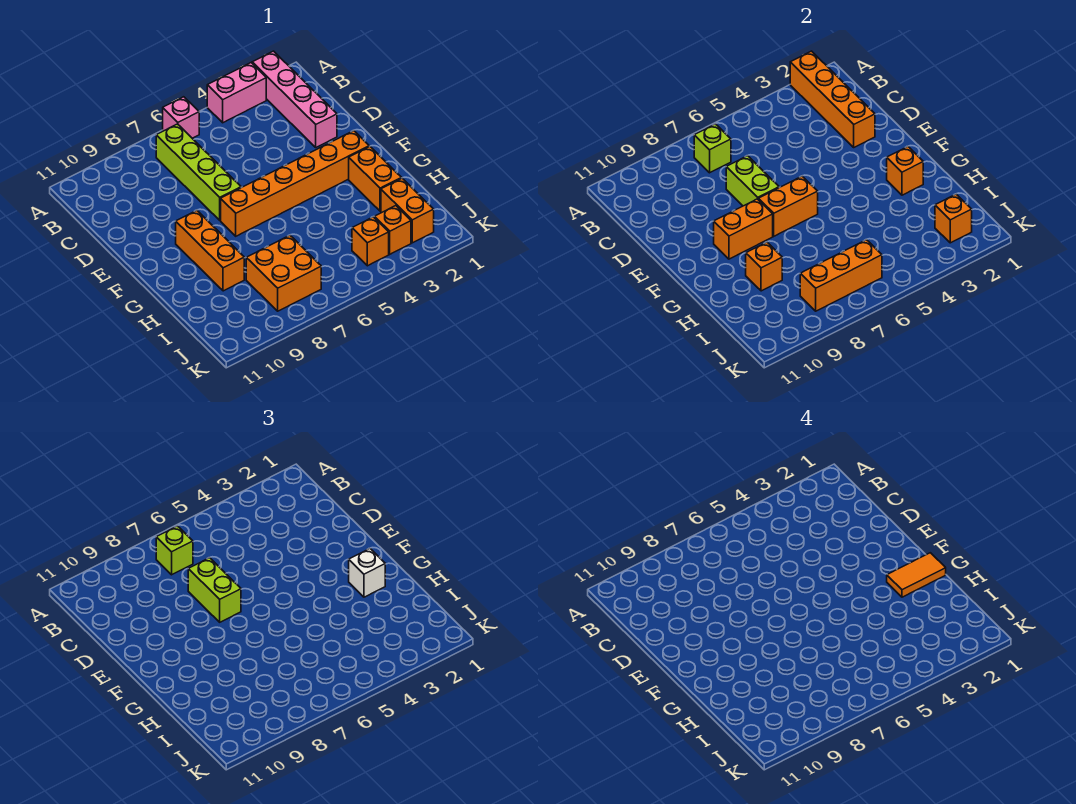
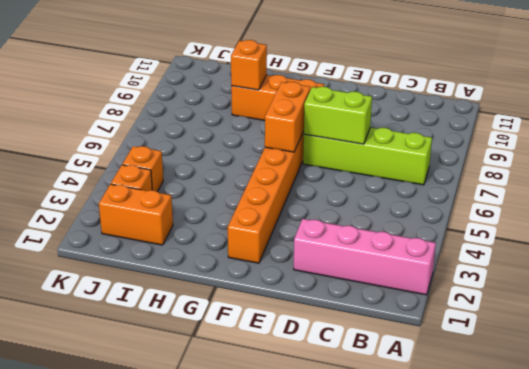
none -> pink 1x2 brick [207,63,266,123]
none -> pink 1x1 brick [163,97,199,138]
none -> orange 1x2 brick [349,146,401,211]

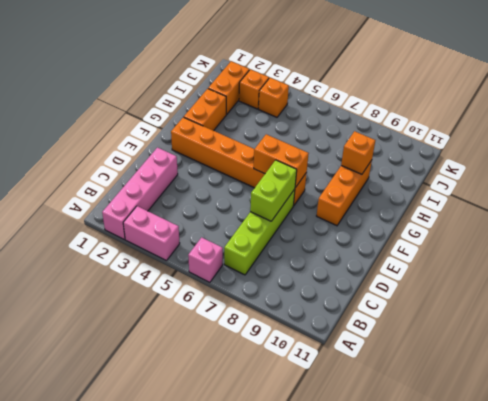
none -> orange 2x2 brick [246,235,321,311]
none -> orange 1x4 brick [790,51,875,147]
none -> lime 1x1 brick [694,124,731,173]

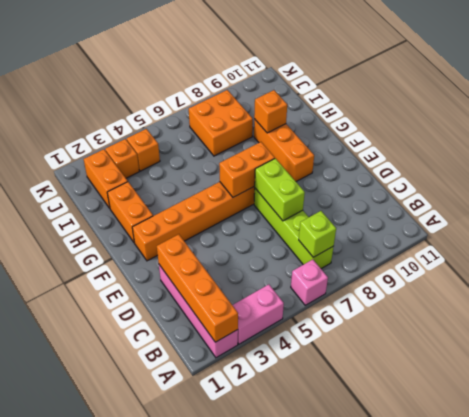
none -> orange 1x2 brick [714,199,773,259]
none -> orange 1x1 brick [887,146,923,195]
none -> orange 1x1 brick [935,194,972,243]

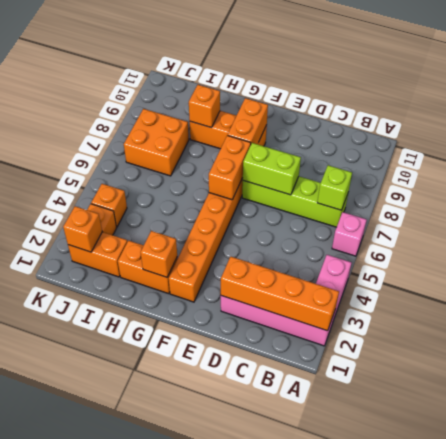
none -> orange 1x3 brick [800,240,882,311]
none -> lime 1x1 brick [156,526,193,575]
none -> lime 1x2 brick [188,558,241,622]

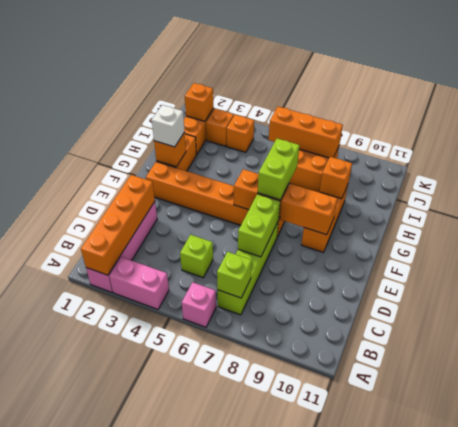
lime 1x1 brick [180,235,213,278] -> lime 1x1 brick moved to [156,526,193,575]
lime 1x2 brick [258,138,300,200] -> lime 1x2 brick moved to [188,558,241,622]
none -> orange 1x2 tile [887,553,946,597]

